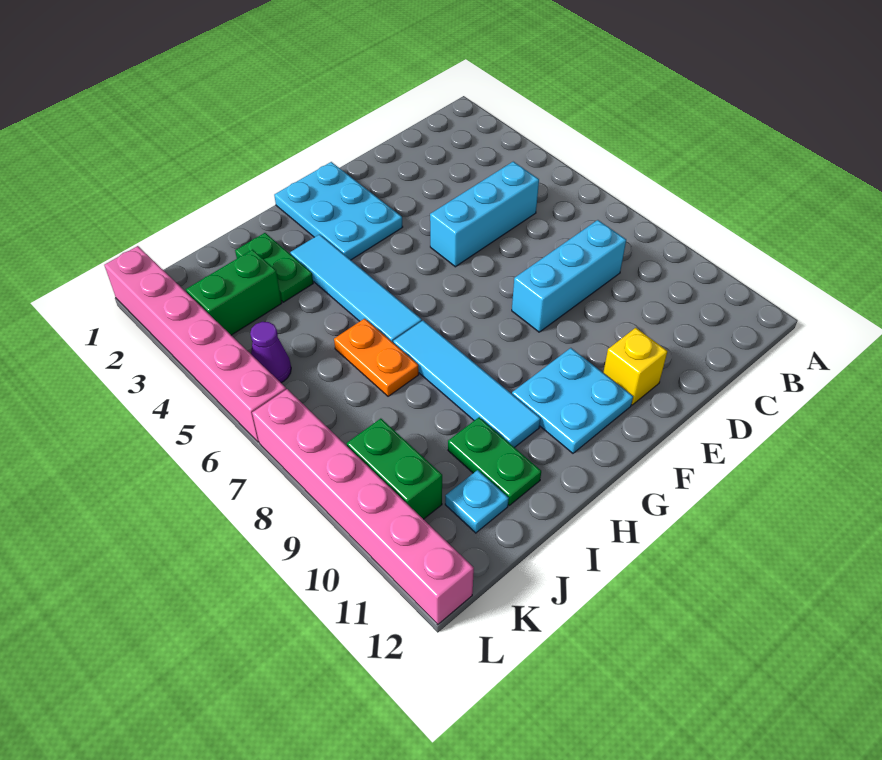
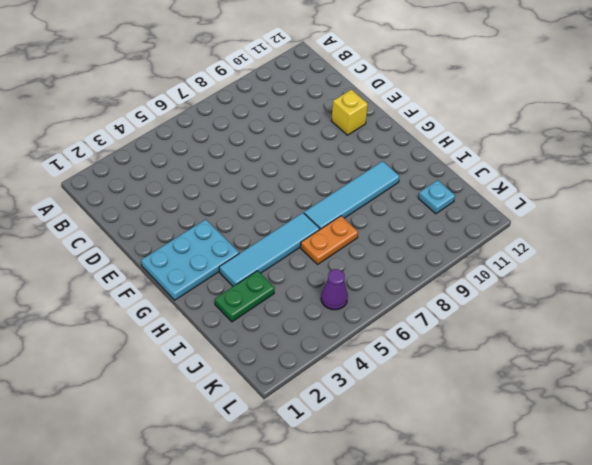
none -> cyan 1x3 brick [430,162,539,267]
none -> cyan 1x3 brick [512,220,626,332]
none -> cyan 2x2 plate [512,348,633,453]

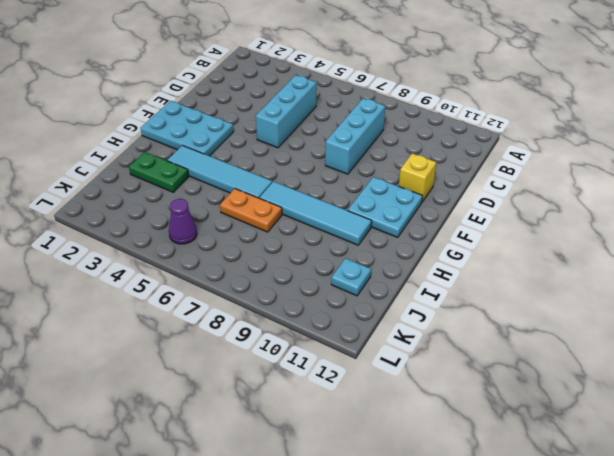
none -> green 1x2 plate [448,417,541,505]
none -> green 1x2 brick [186,250,282,335]
none -> green 1x2 brick [347,419,442,519]

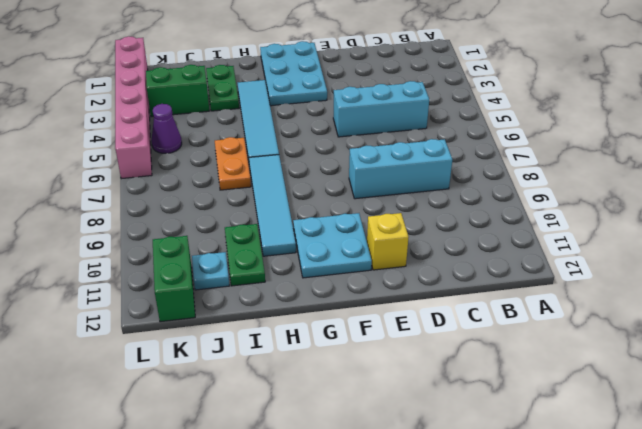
green 1x2 brick [153,236,195,322] -> green 1x2 brick moved to [347,419,442,519]
none -> pink 1x6 brick [252,389,474,624]

